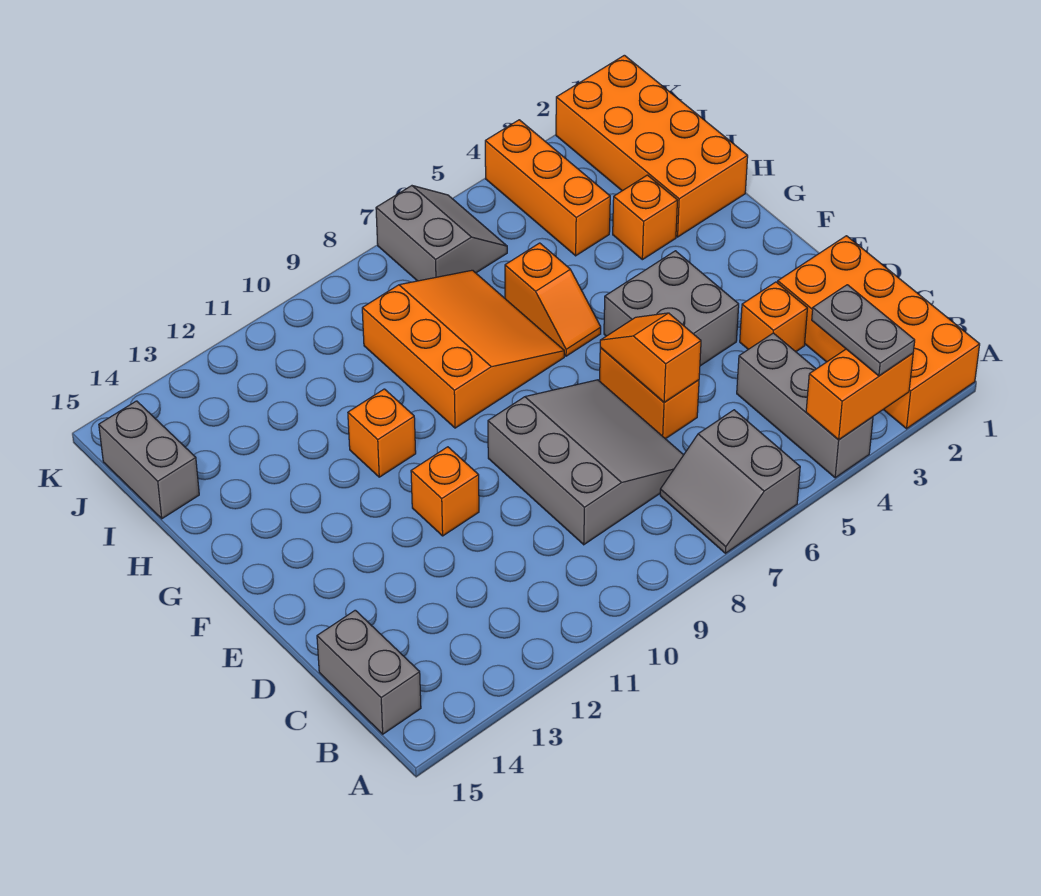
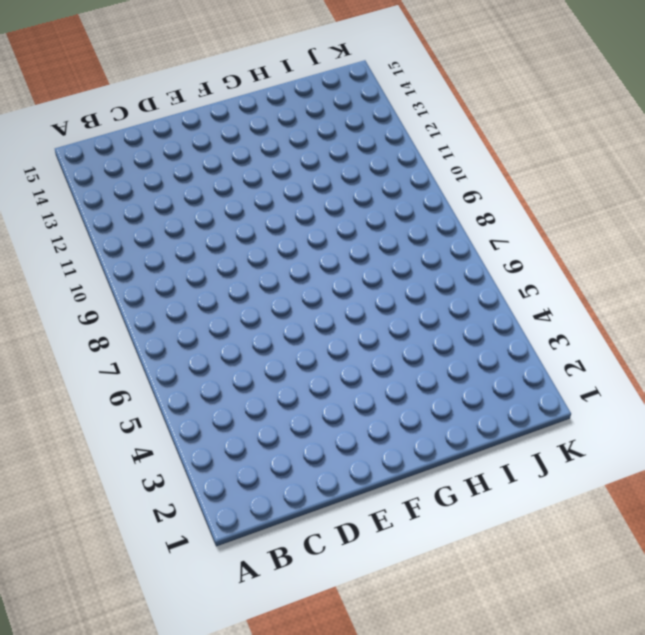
none -> orange 2x4 brick [778,236,980,429]
none -> grey 1x3 brick [737,333,873,478]
none -> grey 2x2 slope [660,410,800,553]

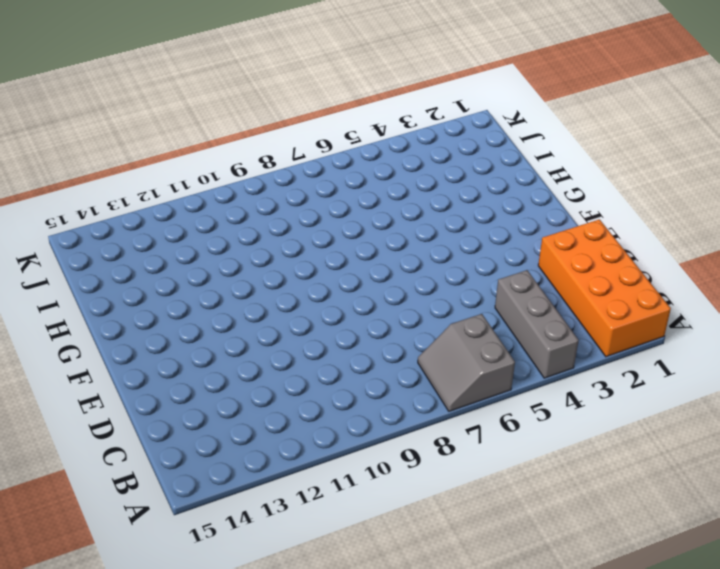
none -> grey 1x2 brick [317,610,421,734]
none -> grey 3x3 slope [488,380,683,545]
none -> orange 1x1 brick [740,282,807,352]

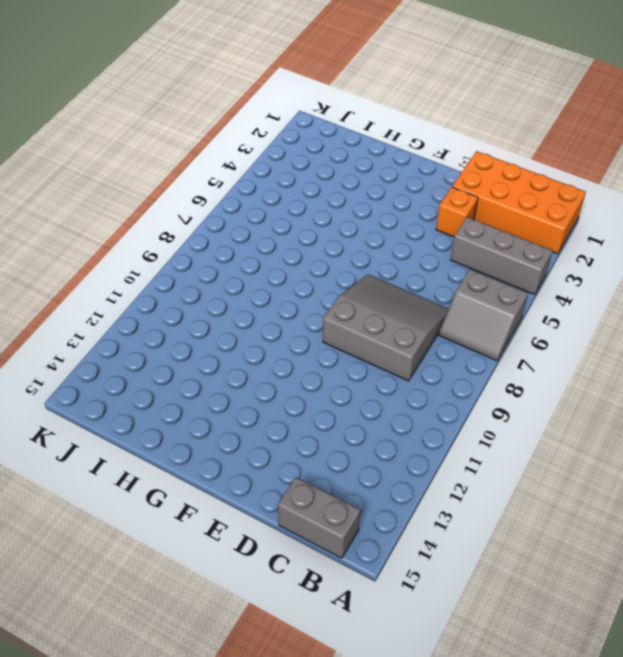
none -> orange 1x2 brick [600,348,699,439]
none -> grey 2x2 brick [604,251,739,366]
none -> orange 1x1 brick [411,447,479,536]

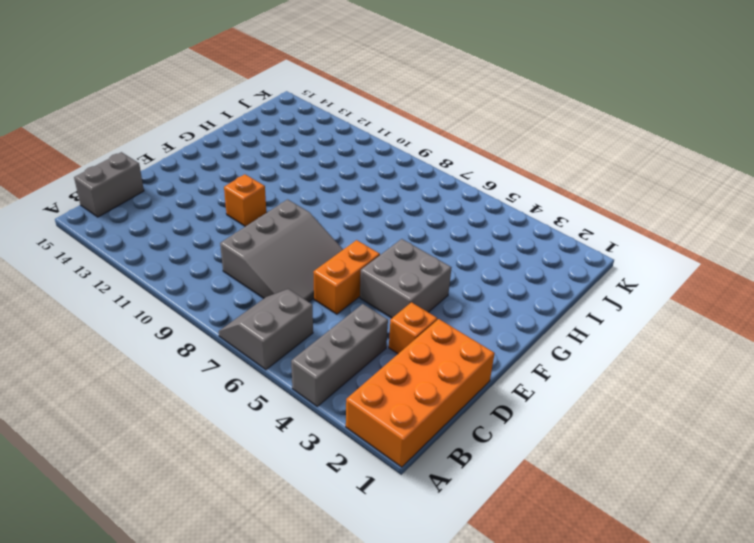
none -> orange 1x2 slope [505,243,601,356]
none -> orange 3x3 slope [362,270,564,428]
none -> orange 1x1 brick [348,389,416,477]

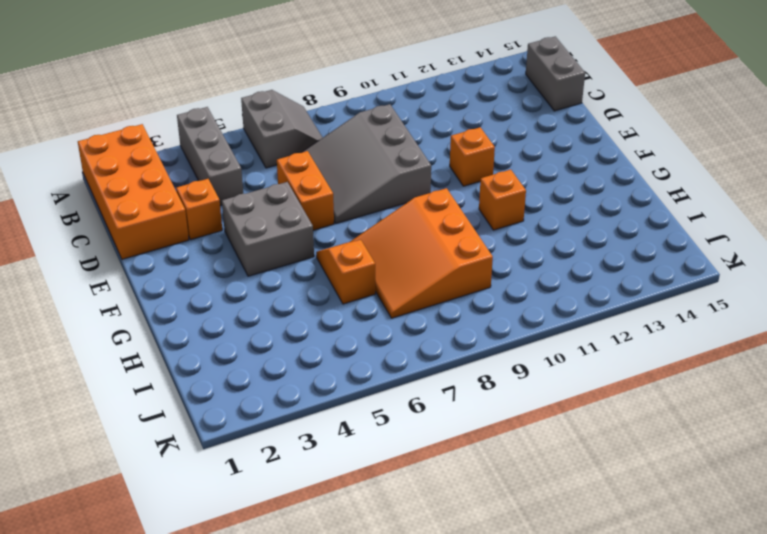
none -> orange 2x4 brick [556,55,748,237]
none -> orange 1x1 brick [613,175,677,260]
none -> orange 1x3 brick [485,120,610,256]

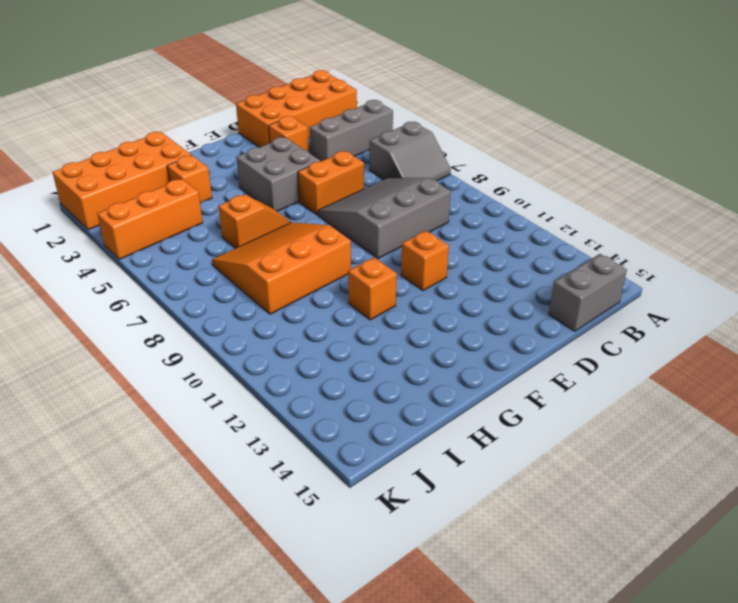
none -> grey 1x2 brick [99,401,199,519]
none -> grey 2x2 slope [376,186,507,281]
none -> orange 1x2 brick [806,349,913,440]

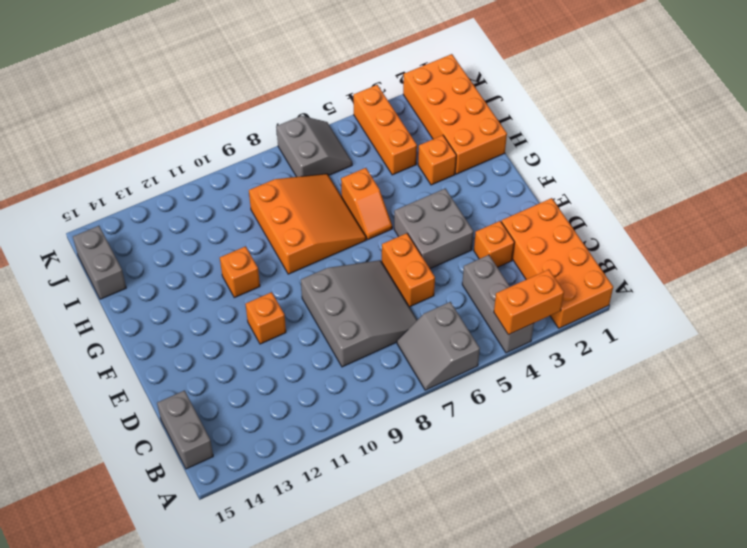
none -> orange 1x2 slope [600,313,701,402]
none -> grey 1x2 plate [812,285,915,376]

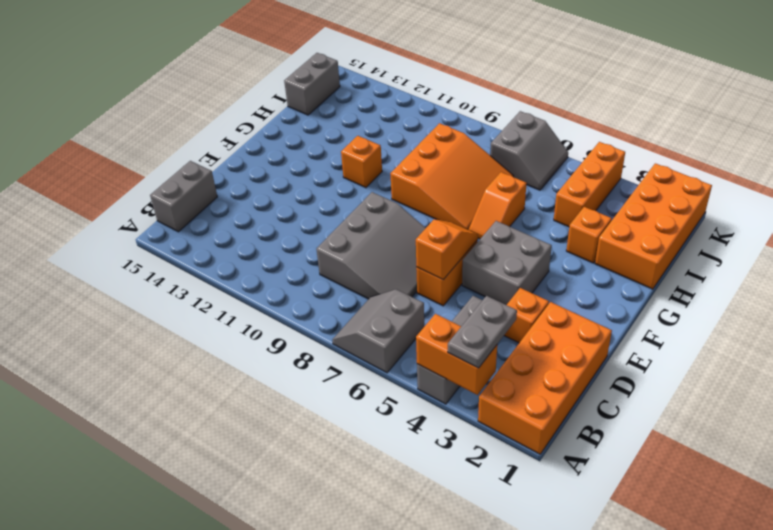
none -> orange 1x1 brick [411,447,479,536]

